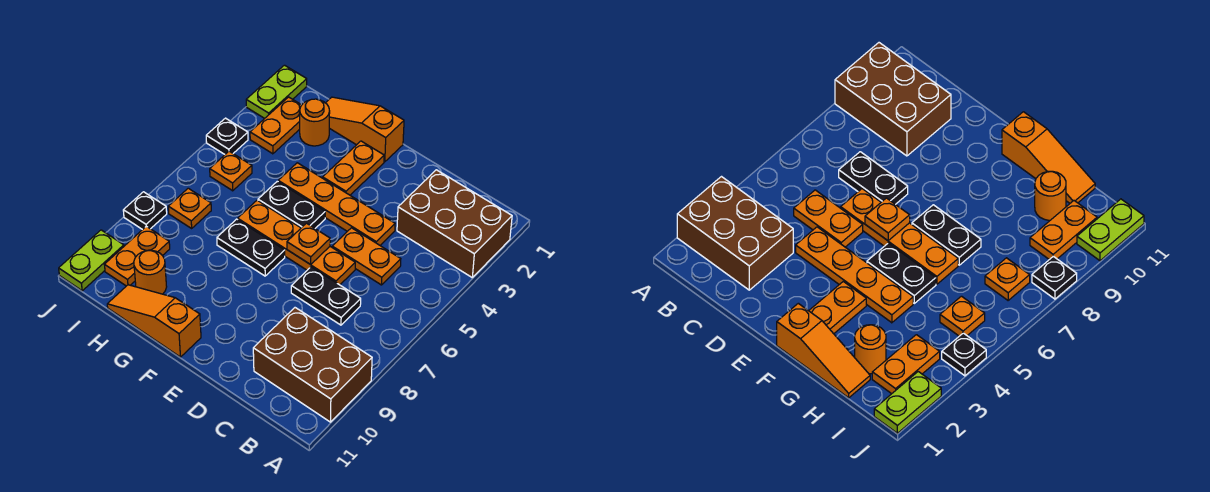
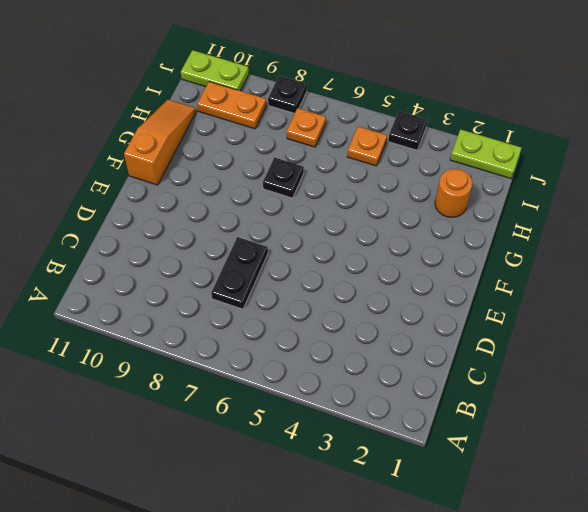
black 1x1 plate [263,158,304,198] -> black 1x2 plate [217,219,285,276]
none -> brown 2x3 brick [397,170,512,277]
none -> brown 2x3 brick [253,308,372,422]
none -> orange 1x2 plate [332,228,401,285]

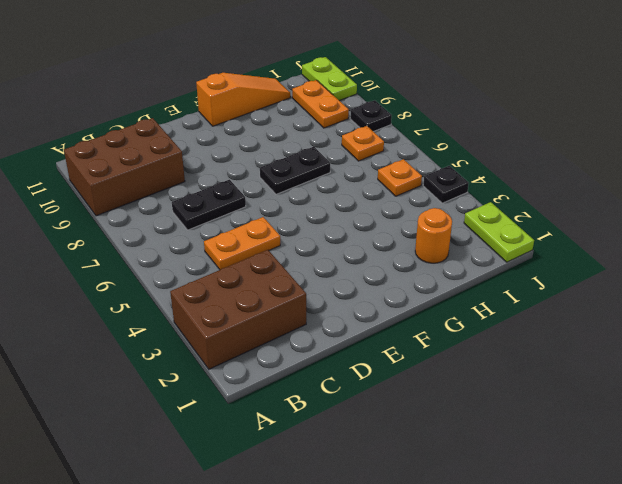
none -> orange 1x4 plate [278,163,395,245]
none -> orange 1x4 plate [238,200,355,285]
none -> orange 1x3 slope [326,97,404,162]

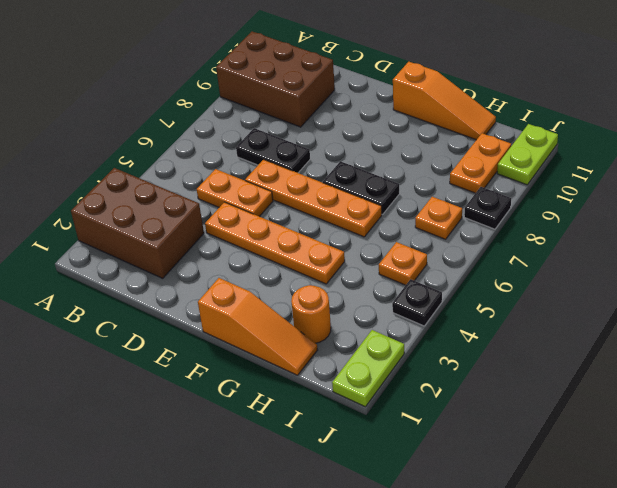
none -> orange 1x2 plate [323,141,384,195]
none -> black 1x2 plate [258,181,325,228]
none -> orange 1x1 round brick [134,250,167,294]

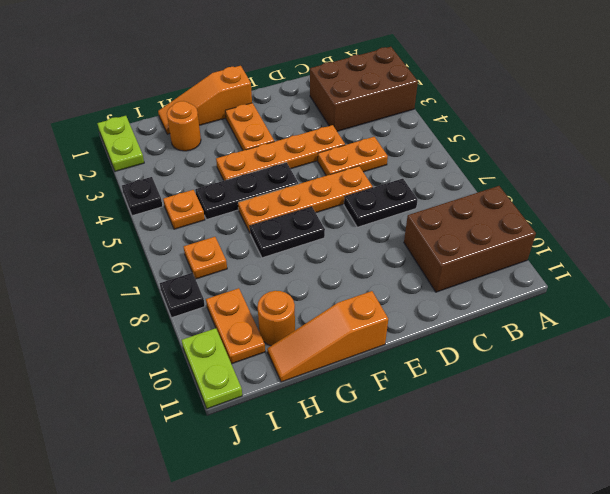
black 1x3 plate [195,162,298,219] -> black 1x2 plate [258,181,325,228]
none -> orange 1x2 plate [250,97,301,154]
none -> orange 1x1 plate [287,223,330,265]

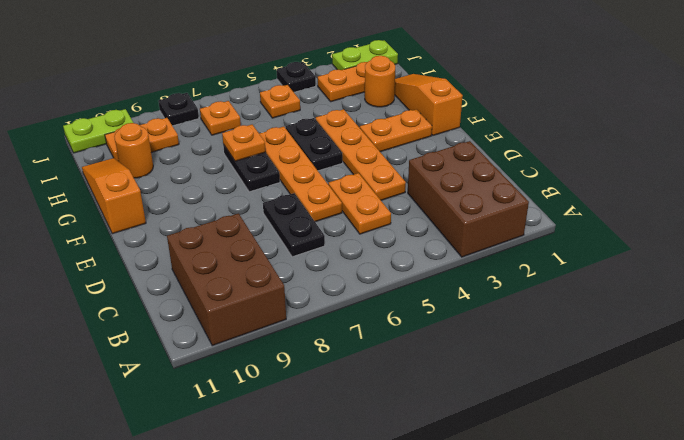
orange 1x1 plate [222,125,266,161] -> orange 1x1 plate moved to [287,223,330,265]

